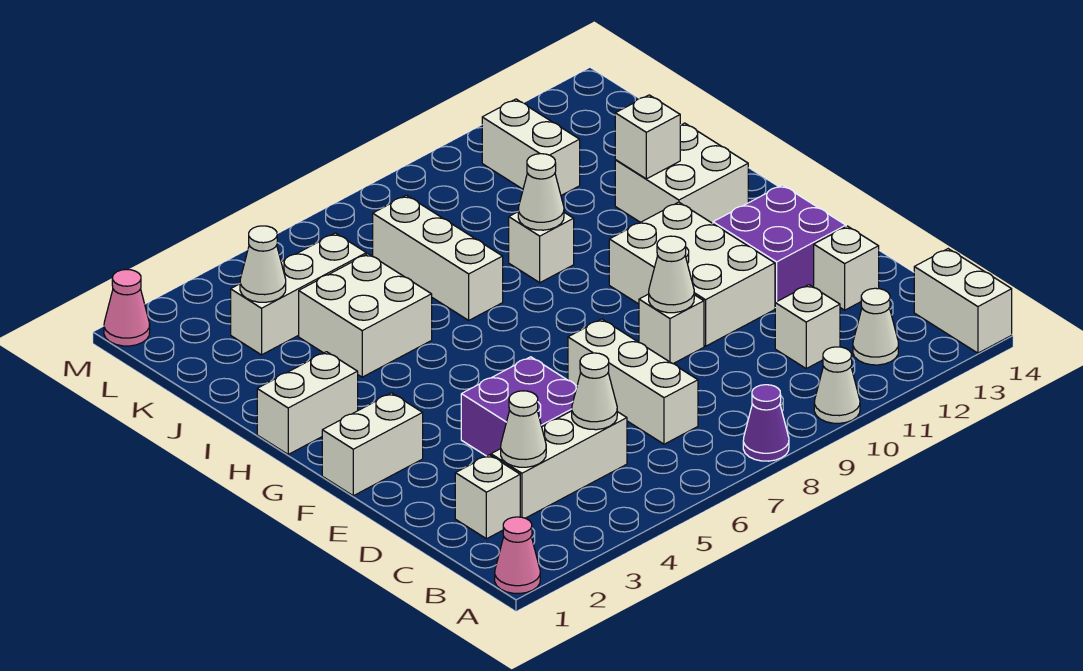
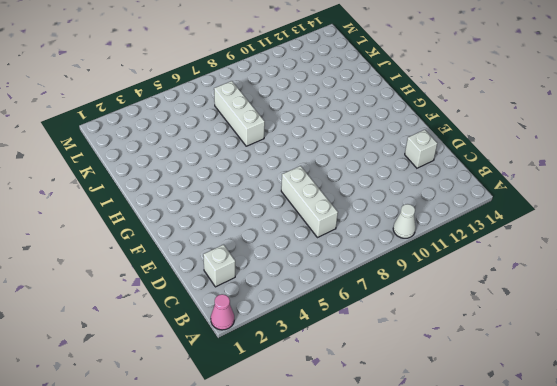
none -> purple 1x1 cone [743,385,789,461]
none -> white 1x2 brick [914,249,1012,353]
none -> white 1x1 cone [853,288,898,365]

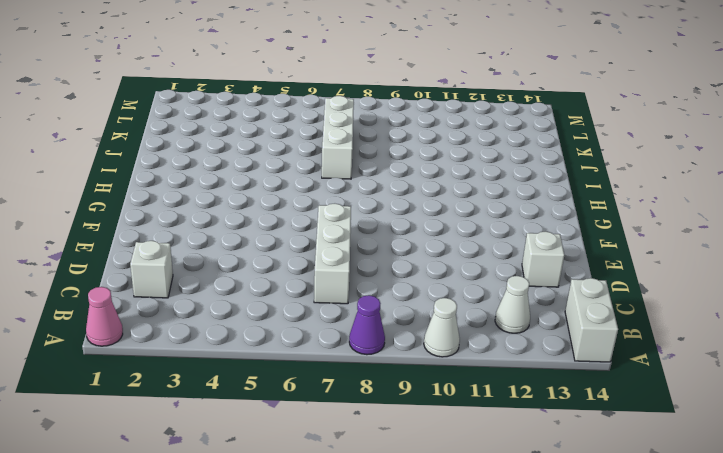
none -> white 1x3 brick [491,411,627,518]
none -> white 1x1 brick [775,285,840,368]
none -> purple 2x2 brick [461,357,577,456]

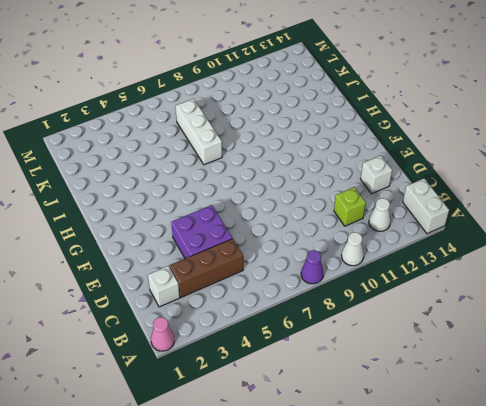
brown 1x3 brick [170,239,243,297] -> white 1x3 brick [491,411,627,518]
lime 1x1 brick [334,187,366,226] -> white 1x1 brick [775,285,840,368]
none -> white 1x3 brick [568,319,698,444]
none -> white 1x1 brick [639,294,704,364]
none -> white 2x3 brick [609,202,775,346]

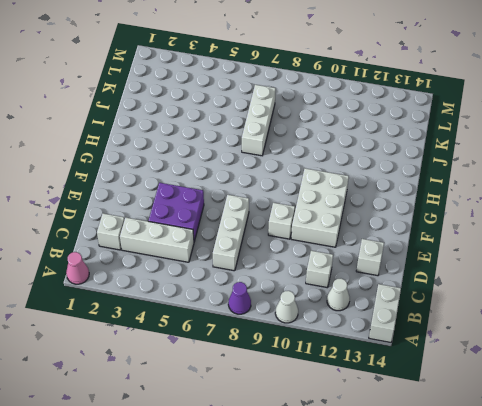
none -> purple 2x2 brick [713,185,846,303]
none -> white 1x2 brick [322,393,423,496]
none -> white 1x2 brick [257,352,358,454]

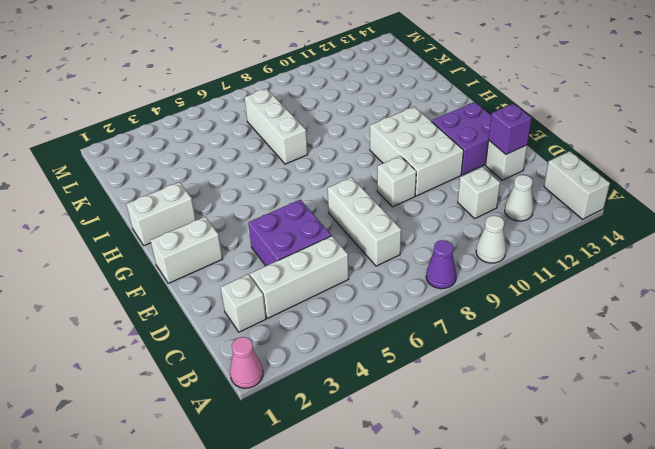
purple 1x1 brick [489,104,532,154] -> none
none -> white 2x2 brick [615,123,748,223]
none -> white 2x2 brick [299,254,432,377]
none -> white 1x1 brick [509,212,574,283]

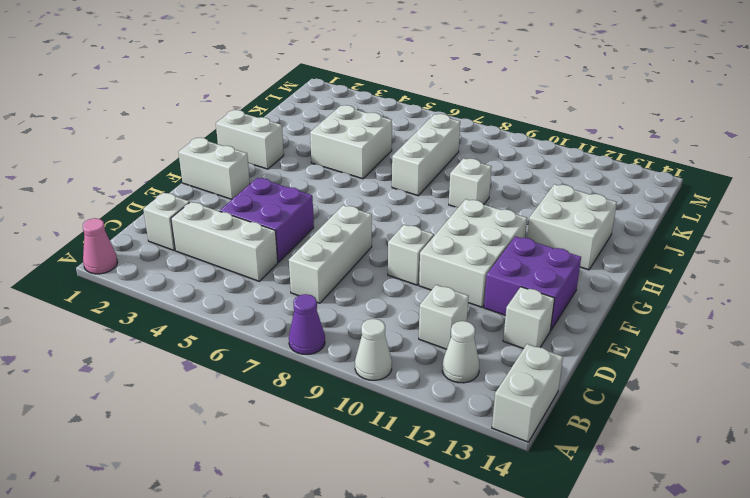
none -> white 1x3 brick [231,233,366,355]
none -> white 1x2 brick [482,99,580,195]
none -> pink 1x1 cone [104,269,150,346]

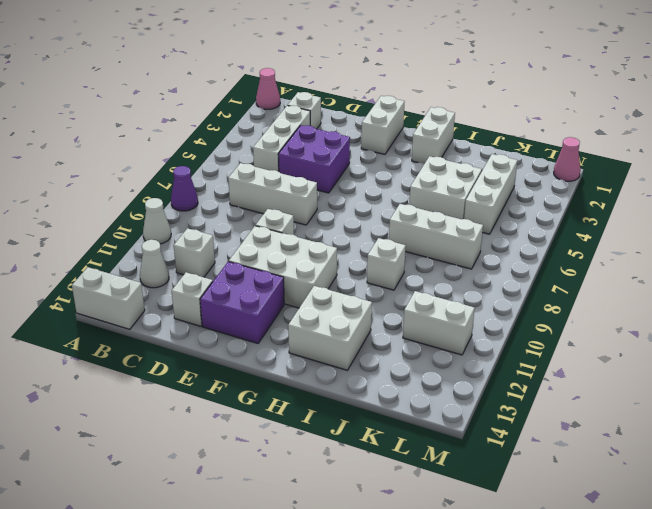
none -> white 1x1 cone [501,391,546,467]
none -> white 1x1 cone [572,353,617,430]
none -> white 1x1 cone [649,236,694,313]

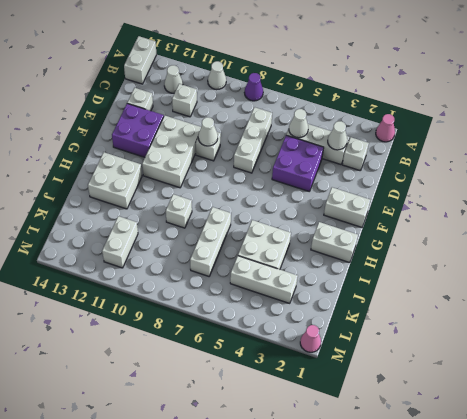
none -> white 1x1 cone [518,154,564,230]
none -> white 1x1 brick [615,95,680,179]
none -> white 1x1 cone [240,226,286,302]

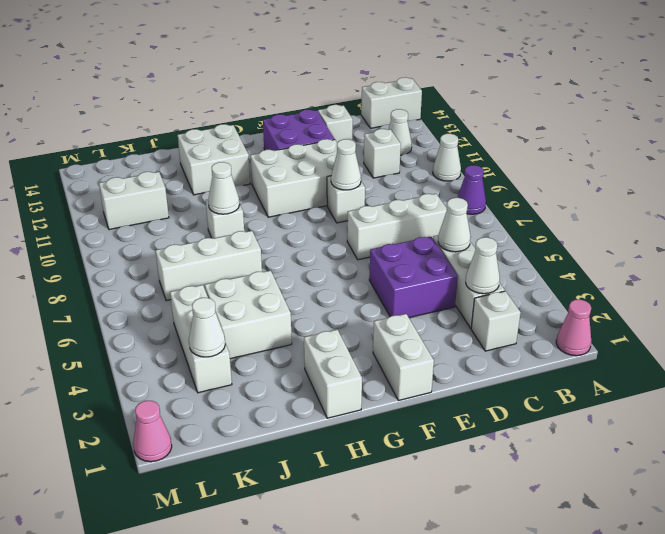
none -> white 1x1 brick [615,95,680,179]

